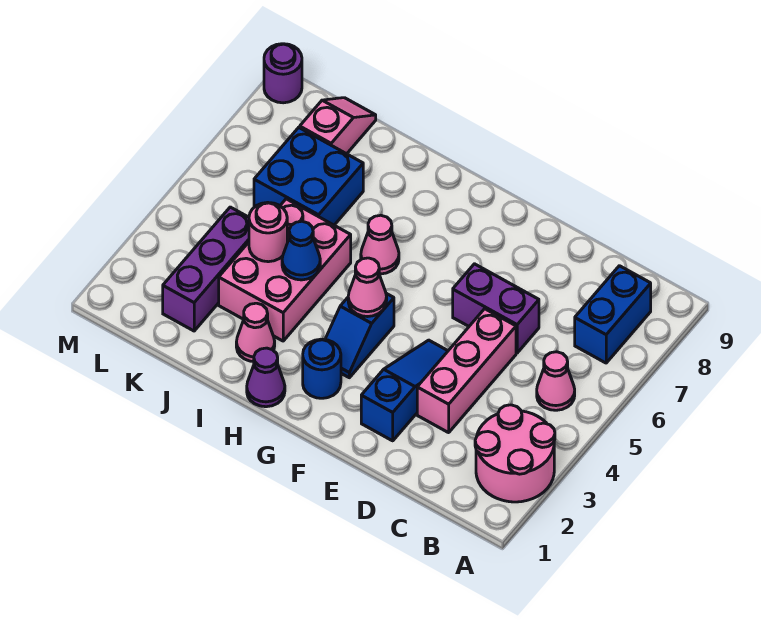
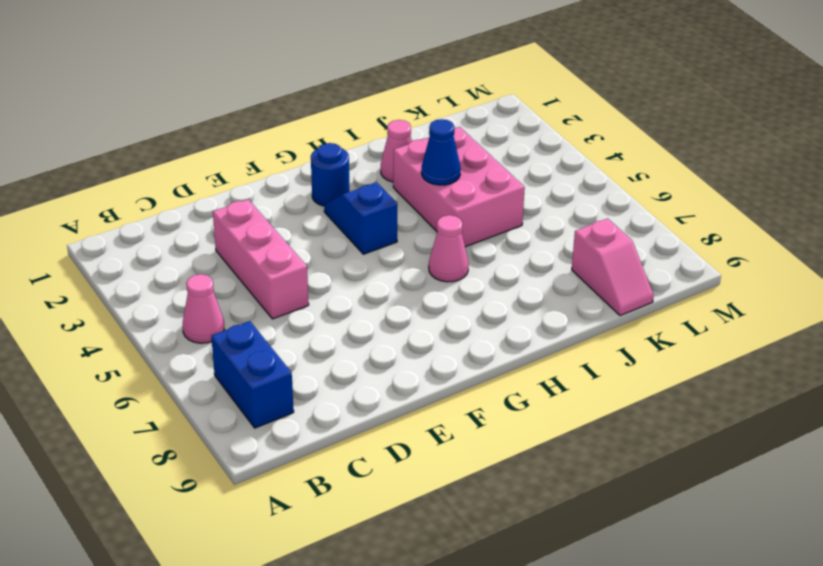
none -> pink 2x2 round brick [475,405,555,502]
none -> purple 1x2 brick [453,264,539,353]
none -> blue 1x3 slope [361,340,448,441]

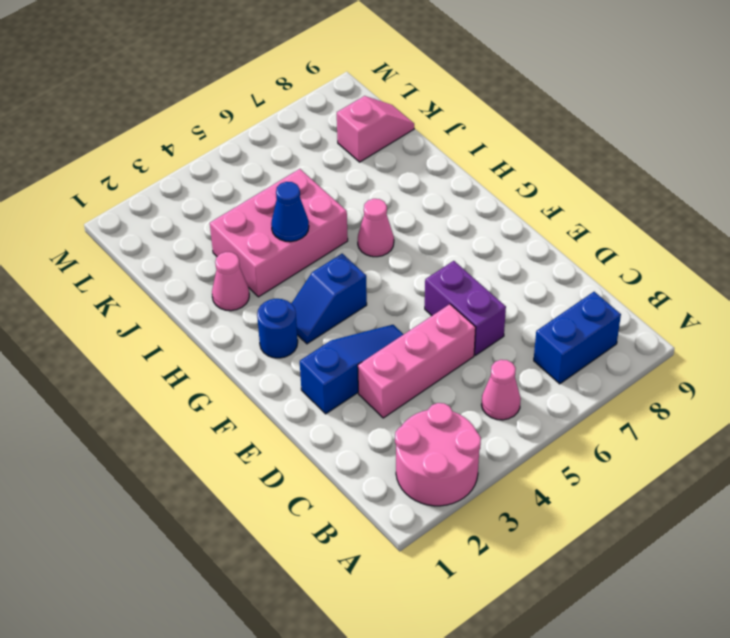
none -> purple 1x1 cone [247,348,285,407]
none -> blue 2x2 brick [254,128,363,225]
none -> purple 1x3 brick [163,207,249,331]

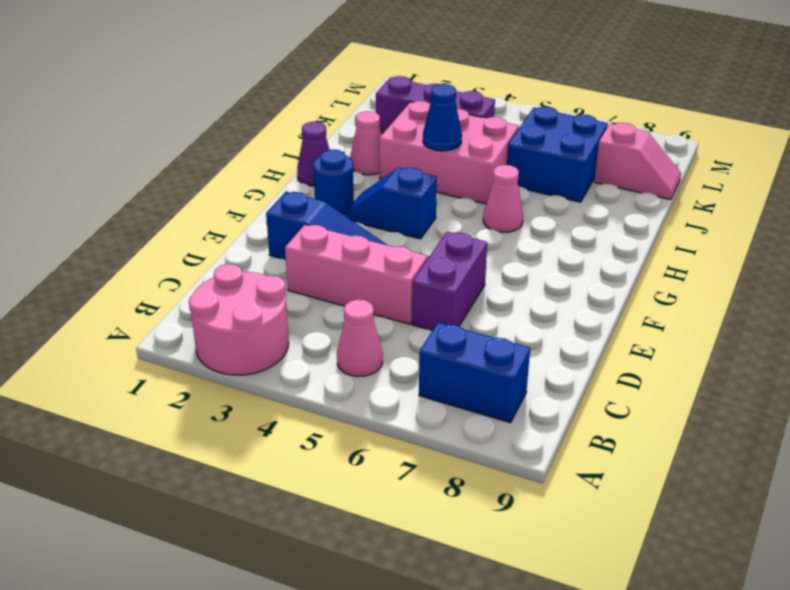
none -> purple 1x1 round brick [264,44,302,103]
none -> pink 1x1 cone [348,258,387,317]
none -> pink 1x1 round brick [249,202,287,262]

